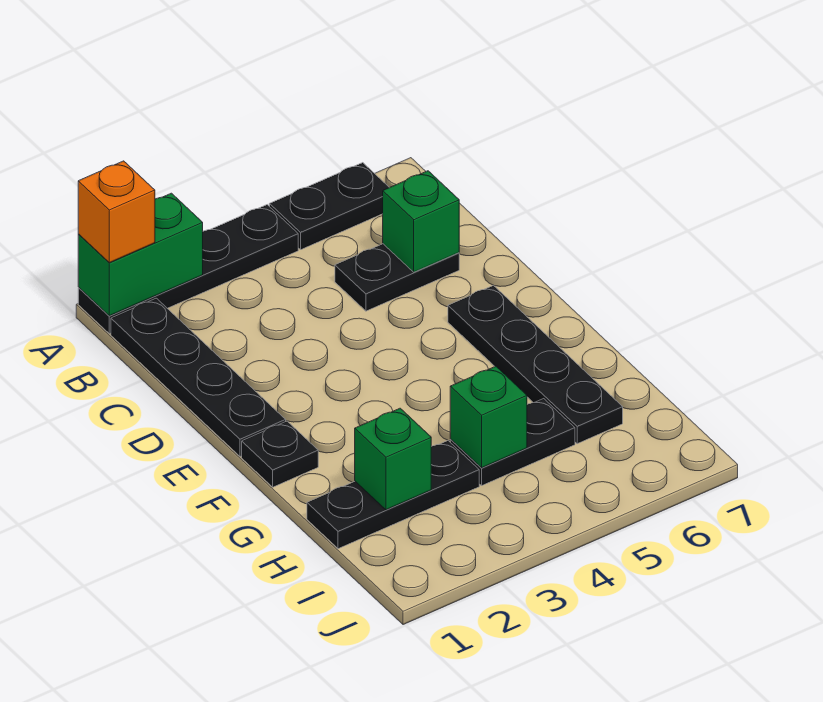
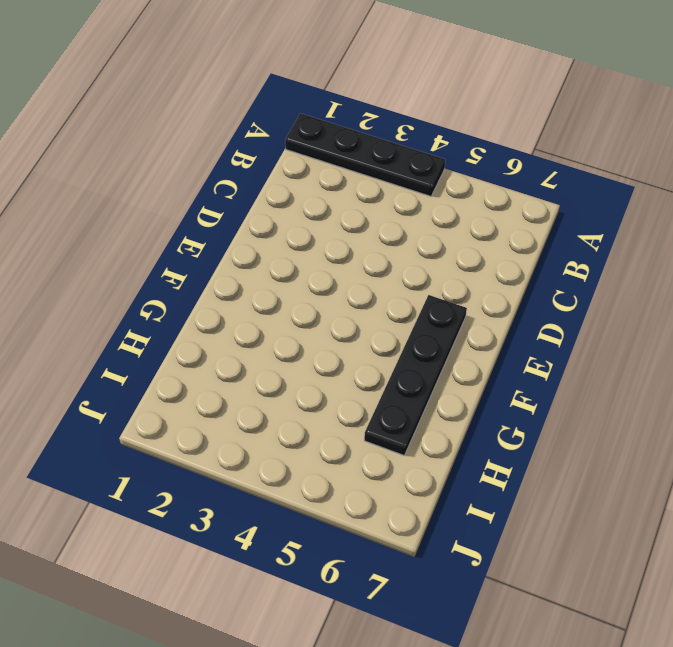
none -> black 1x2 plate [269,163,389,250]
none -> black 1x4 plate [111,298,286,456]
none -> black 1x2 plate [335,244,459,311]

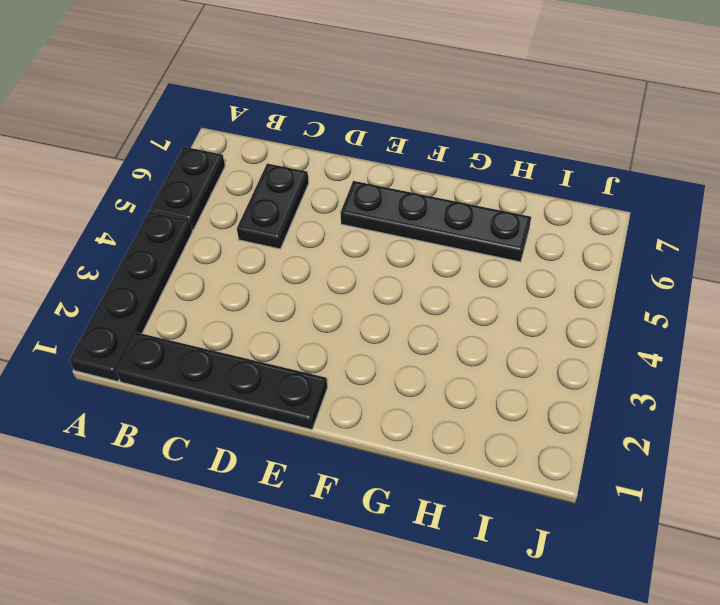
none -> black 1x1 plate [242,421,318,487]
none -> black 1x3 plate [307,441,479,549]
none -> black 1x2 plate [450,399,575,485]

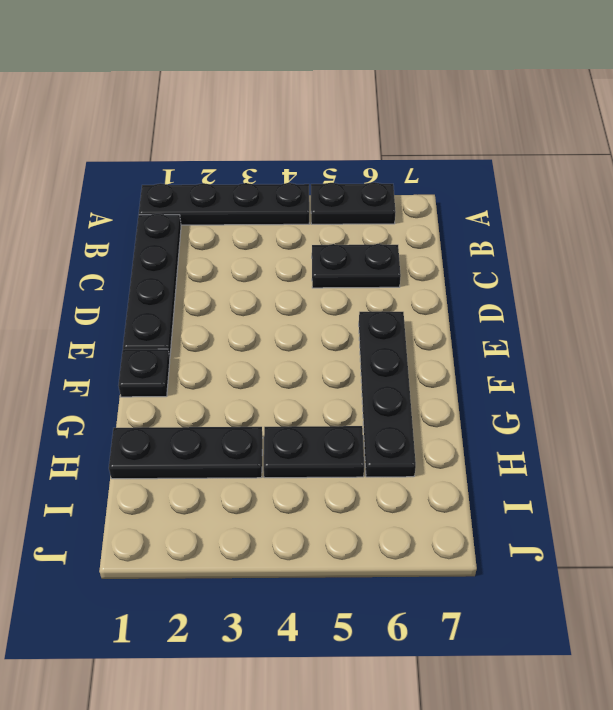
none -> green 1x2 brick [78,193,203,316]
none -> green 1x1 brick [383,171,459,272]
none -> green 1x1 brick [355,408,431,510]

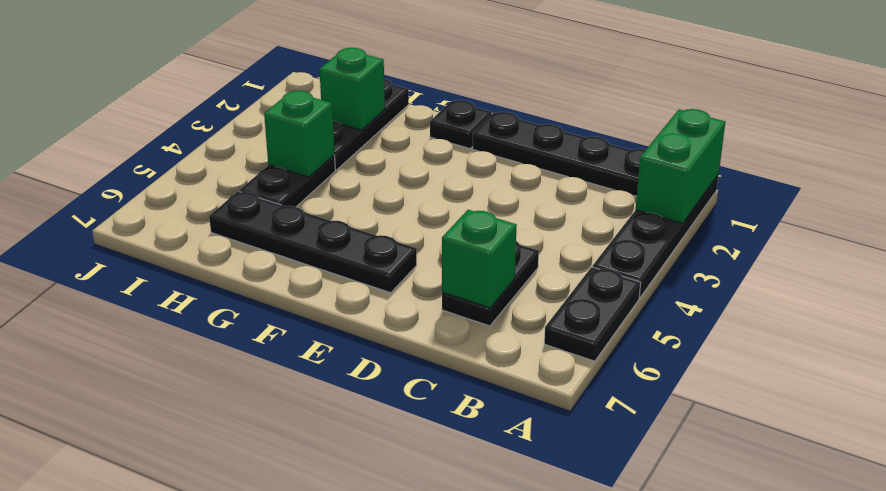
none -> orange 1x1 brick [78,161,155,263]

